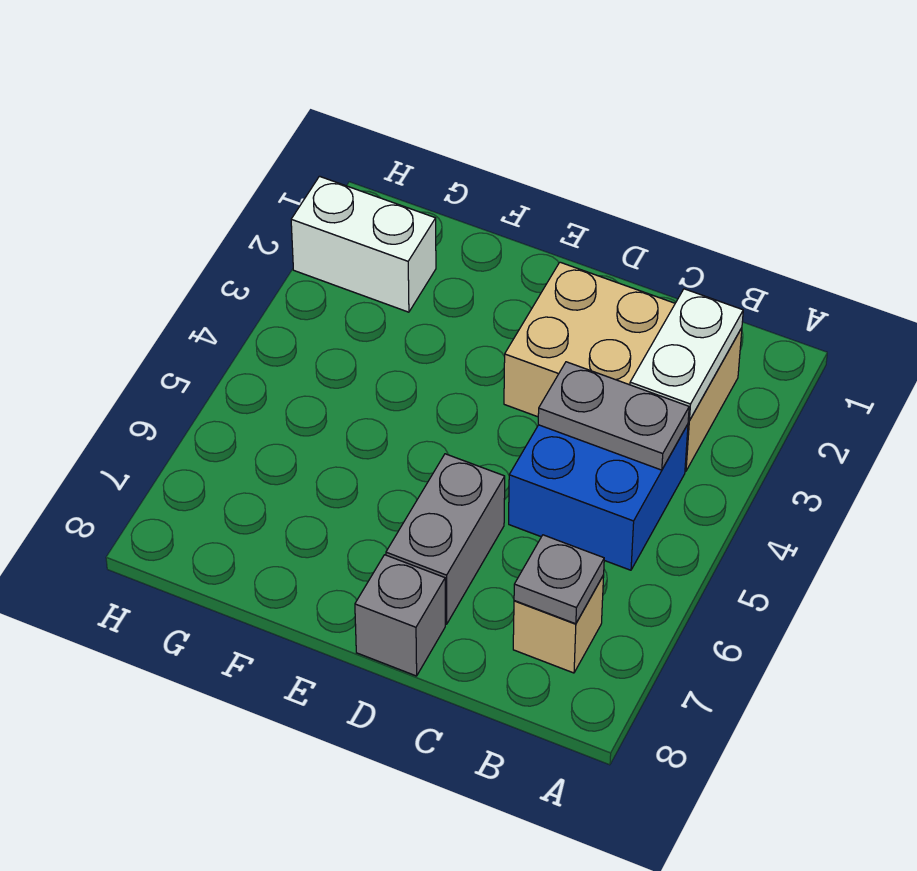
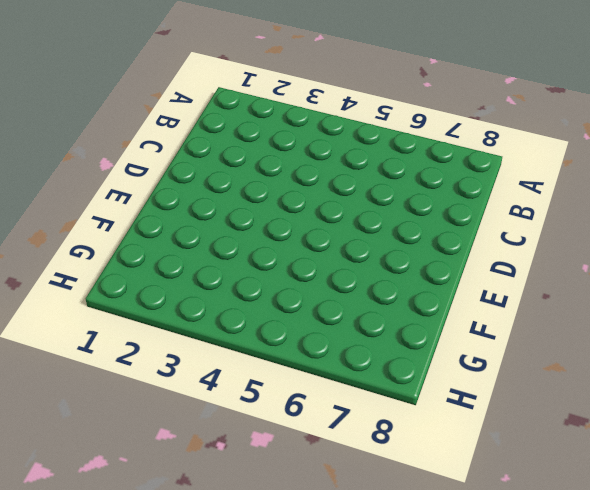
none -> tan 2x3 brick [504,262,742,471]
none -> blue 2x2 brick [509,424,688,570]

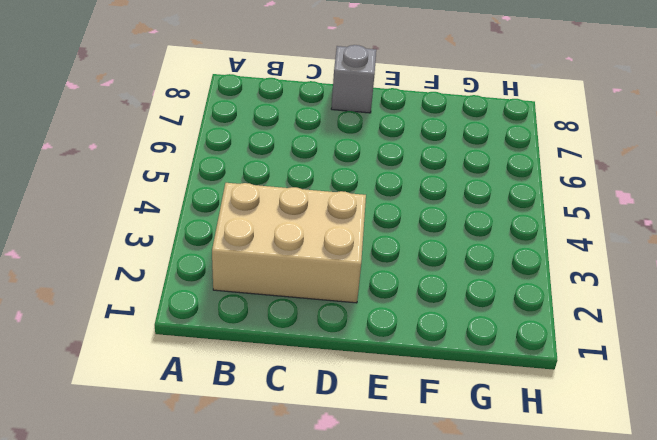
none -> blue 2x2 brick [509,424,688,570]
none -> tan 1x1 brick [513,575,604,673]

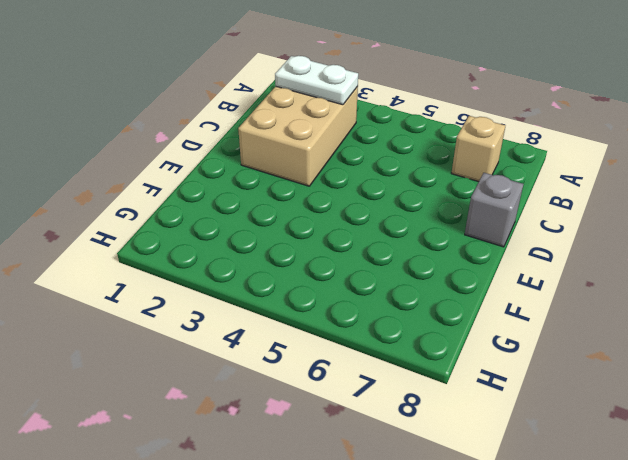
none -> blue 2x2 brick [509,424,688,570]
none -> grey 1x2 brick [386,454,505,624]

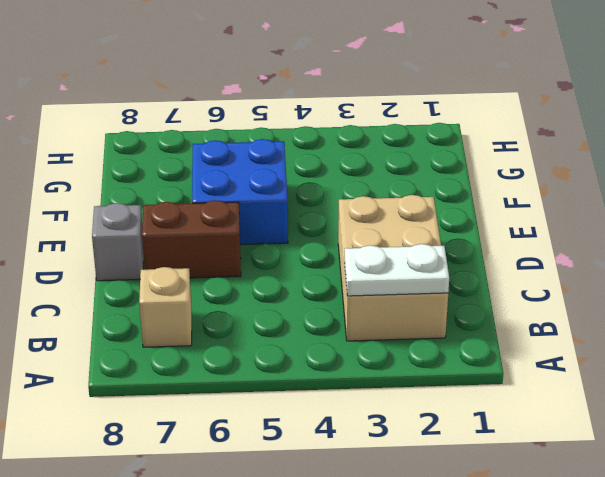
brown 1x2 brick [142,200,241,278] -> grey 1x2 brick [386,454,505,624]
blue 2x2 brick [192,139,288,245] -> blue 2x2 brick moved to [509,424,688,570]
none -> white 1x2 brick [291,176,436,312]
none -> grey 1x2 plate [538,362,689,470]

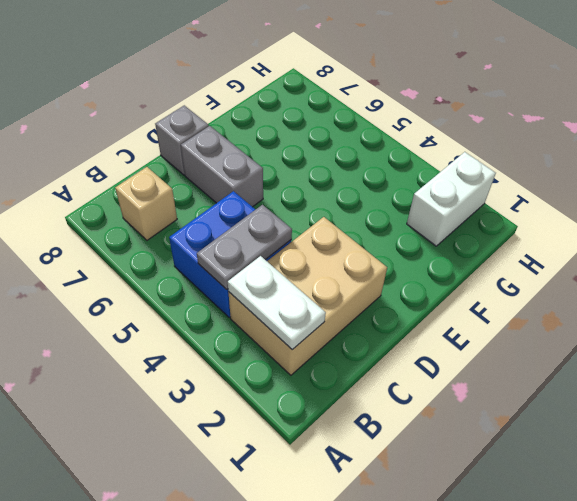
none -> grey 1x1 plate [514,535,604,624]

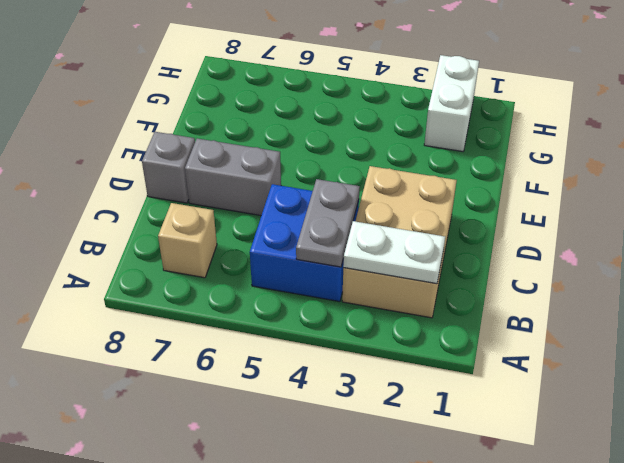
none -> grey 1x1 plate [514,535,604,624]

